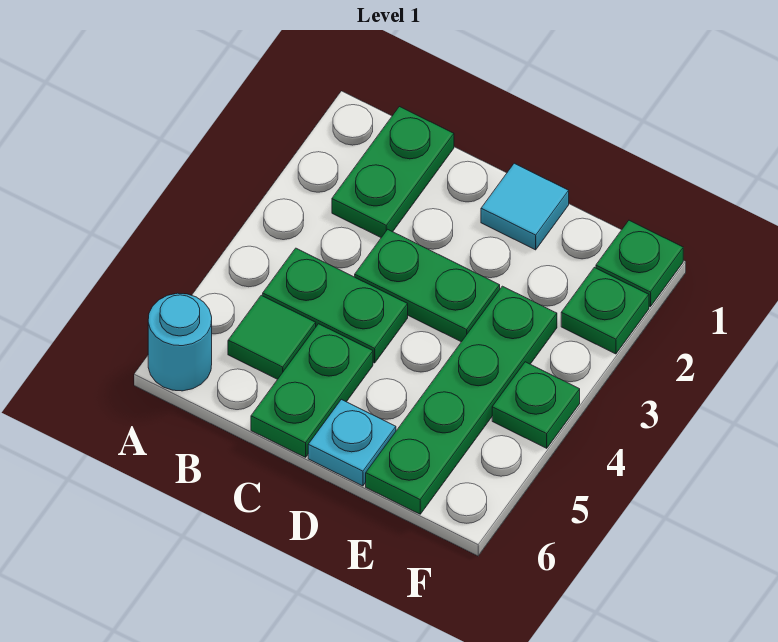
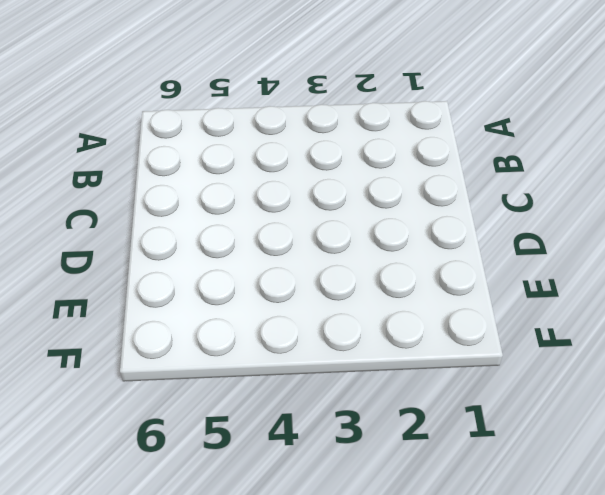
none -> cyan 1x1 round brick [148,293,212,391]
none -> green 1x2 plate [332,107,454,238]
none -> green 1x2 plate [263,248,408,363]

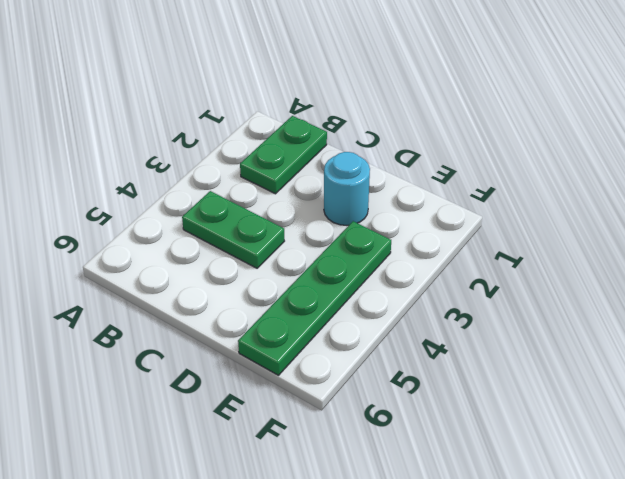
cyan 1x1 round brick [324,152,370,225] -> cyan 1x1 round brick moved to [148,293,212,391]
none -> green 1x1 tile [228,295,316,379]
none -> green 1x2 plate [355,229,500,342]
none -> green 1x2 plate [251,324,373,457]

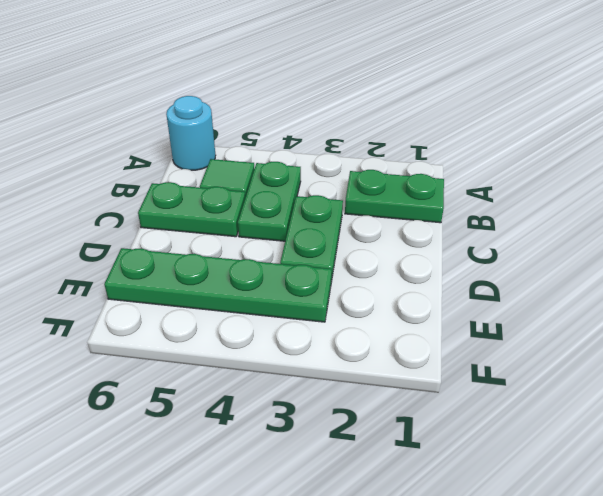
none -> cyan 1x1 tile [481,163,569,250]
none -> cyan 1x1 plate [308,399,396,486]
none -> green 1x1 plate [596,220,683,307]

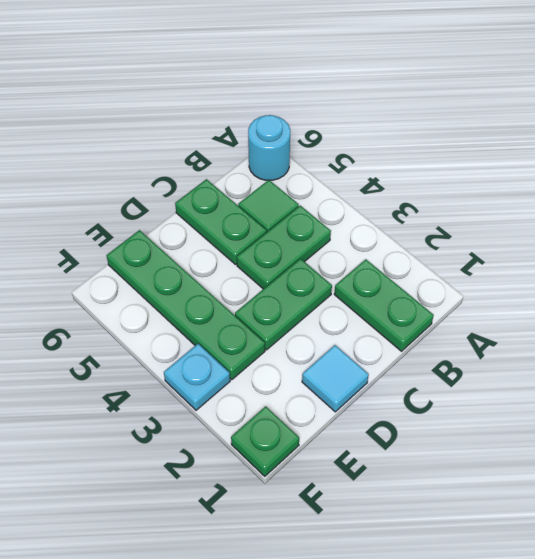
cyan 1x1 plate [164,344,230,410] -> cyan 1x1 plate moved to [308,399,396,486]
none -> green 1x1 plate [561,267,649,354]
none -> green 1x1 plate [492,362,580,448]

